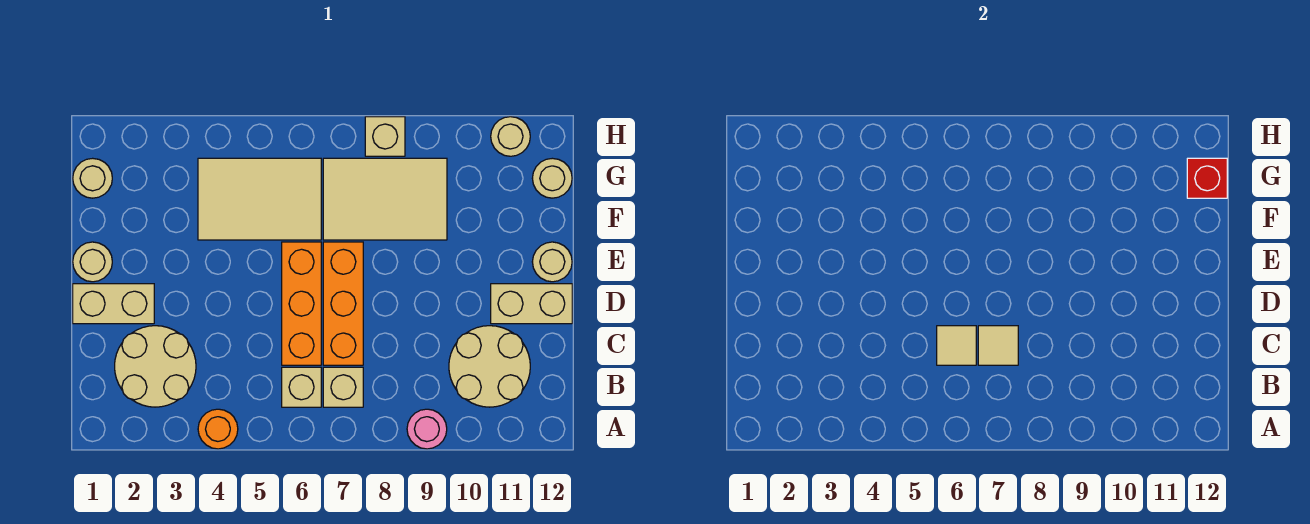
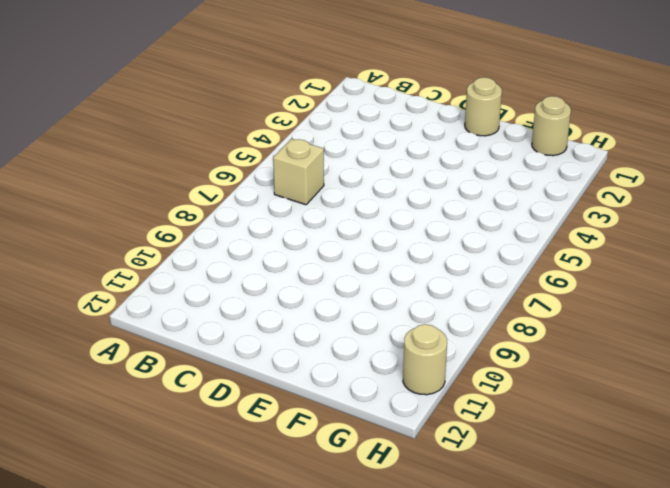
none -> orange 1x1 round brick [198,409,238,449]
none -> pink 1x1 round brick [407,409,447,449]
none -> tan 2x2 round brick [115,326,196,407]

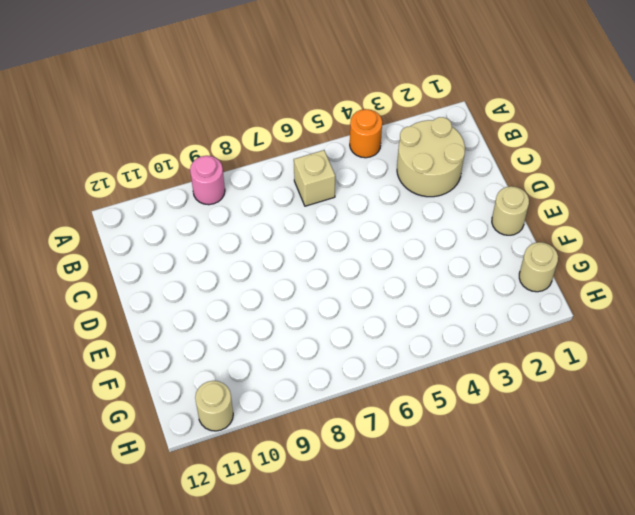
none -> tan 1x1 brick [323,367,363,407]
none -> tan 2x2 round brick [449,326,530,407]
none -> orange 1x3 brick [282,242,321,365]

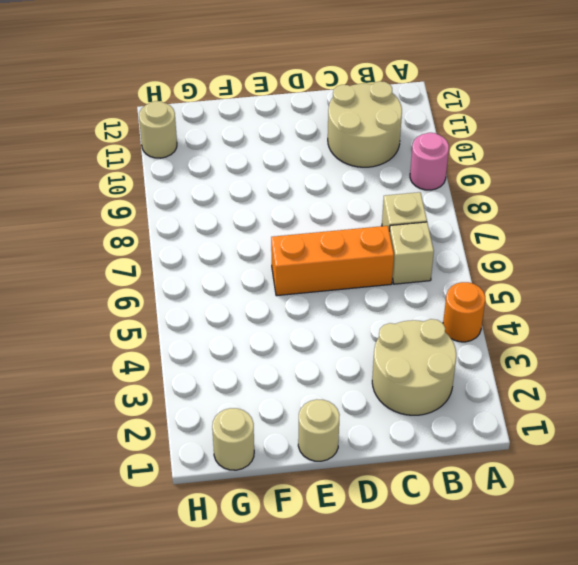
none -> orange 1x3 brick [323,242,363,365]
none -> tan 1x2 brick [73,284,154,324]
none -> tan 1x2 brick [491,284,572,324]

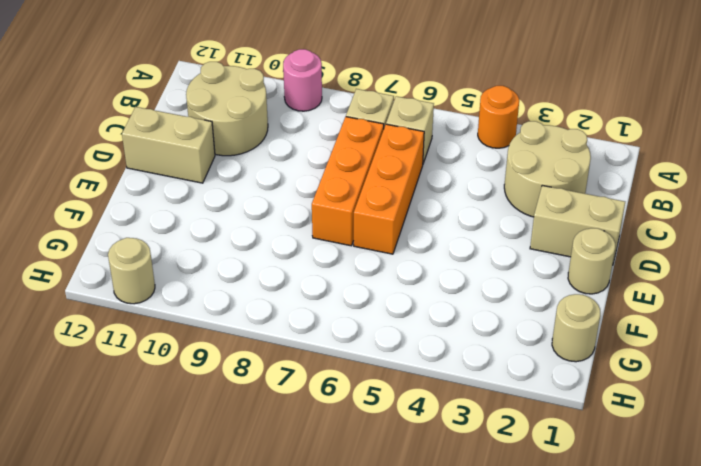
none -> tan 1x1 round brick [532,242,572,282]
none -> tan 2x3 tile [198,158,321,240]
none -> tan 2x3 tile [323,158,447,240]

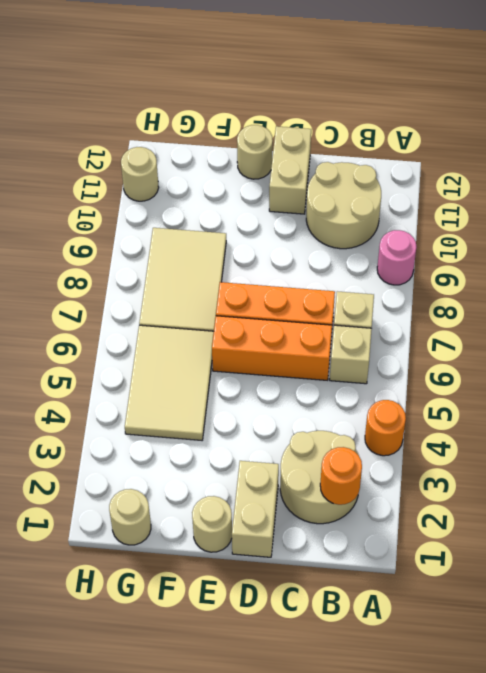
orange 1x1 round brick [320,447,362,505] -> none
none -> tan 1x1 round brick [532,158,572,198]
none -> tan 1x1 brick [365,117,405,156]
none -> tan 1x1 tile [937,326,976,365]

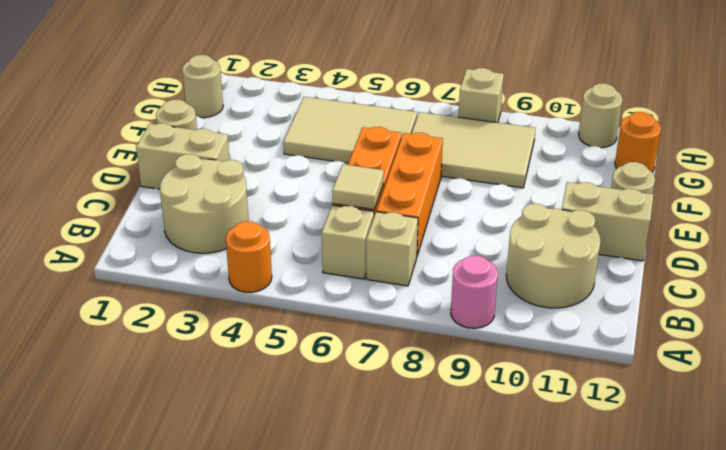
orange 1x1 round brick [615,112,661,172] -> tan 1x1 round brick [532,158,572,198]
none -> tan 1x1 tile [978,326,1018,365]
none -> red 1x1 brick [1187,158,1227,198]

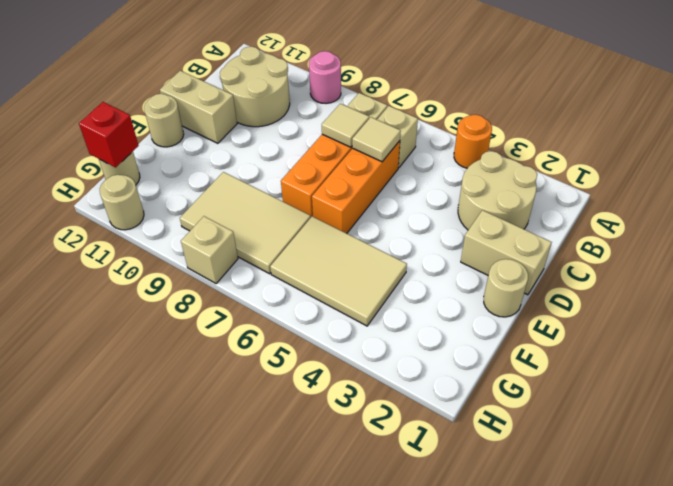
none -> tan 1x1 round brick [73,158,112,198]

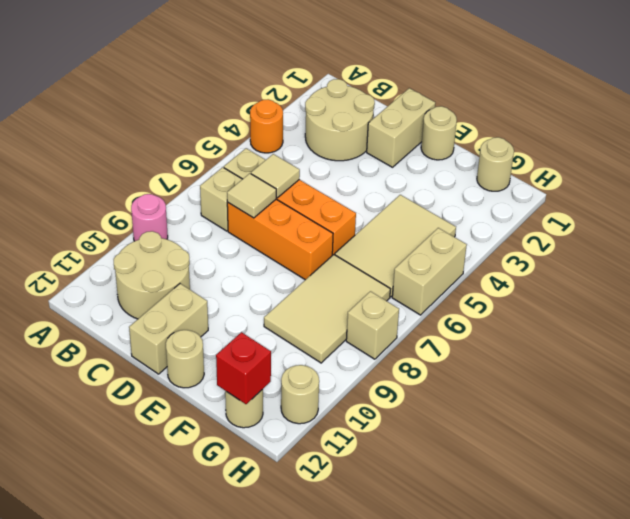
tan 1x2 brick [392,228,467,315] -> none

